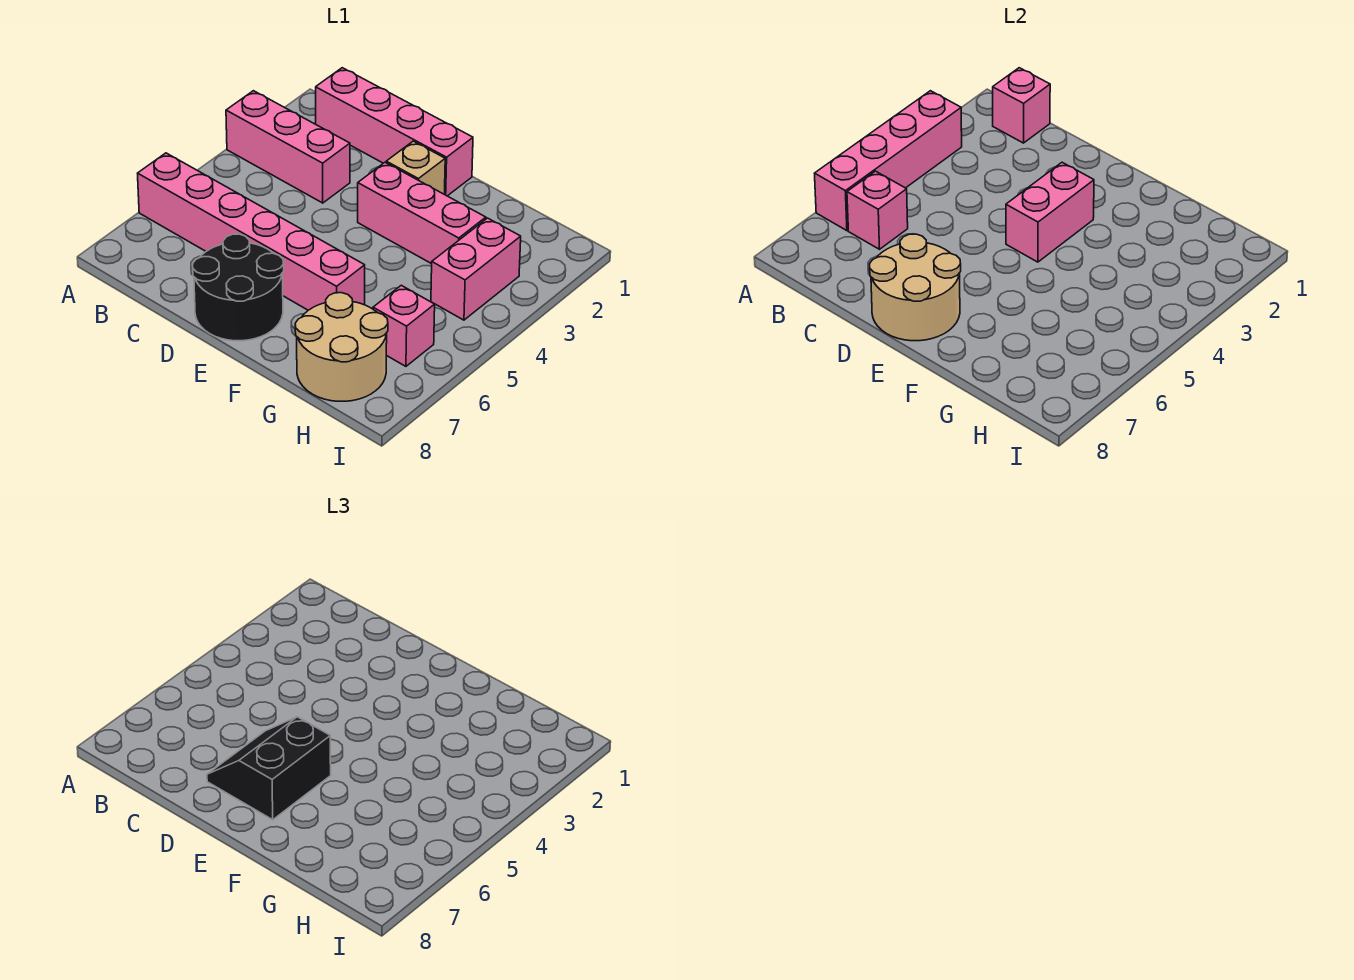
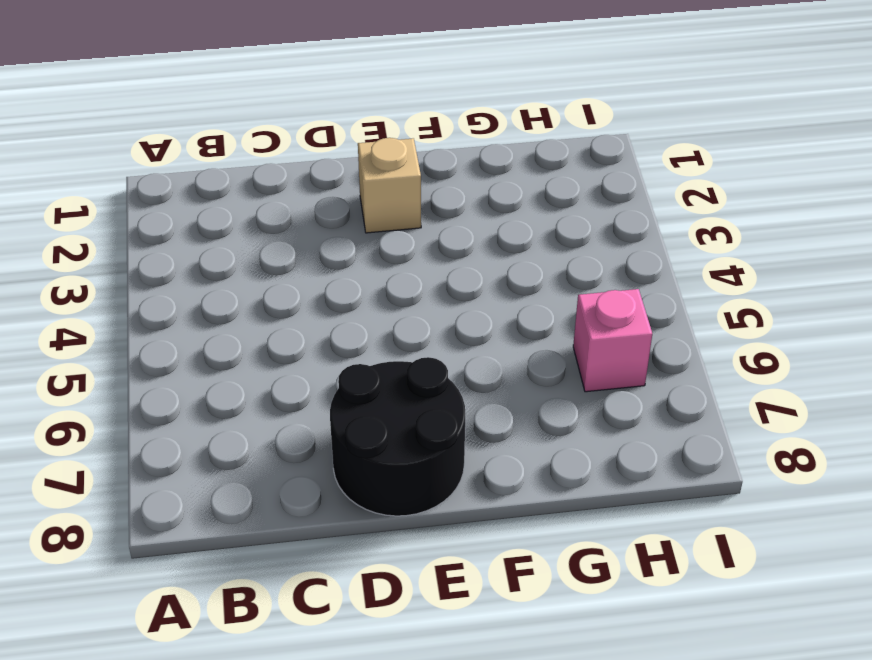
none -> pink 1x3 brick [226,91,350,203]
none -> pink 1x6 brick [138,153,365,310]
none -> pink 1x4 brick [316,68,473,196]

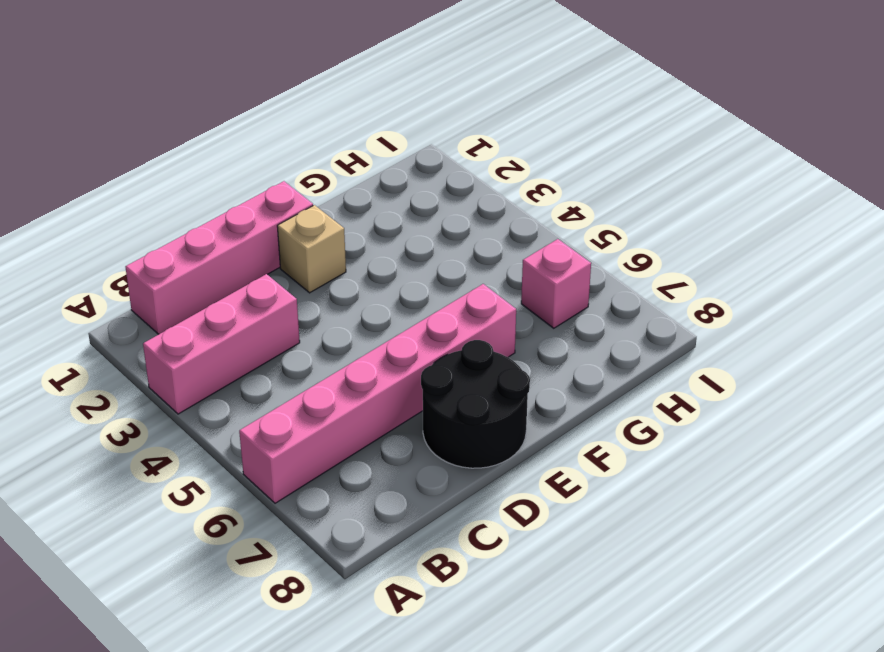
none -> pink 1x3 brick [358,162,486,264]
none -> tan 2x2 round brick [295,293,388,401]
none -> pink 1x2 brick [431,218,521,320]

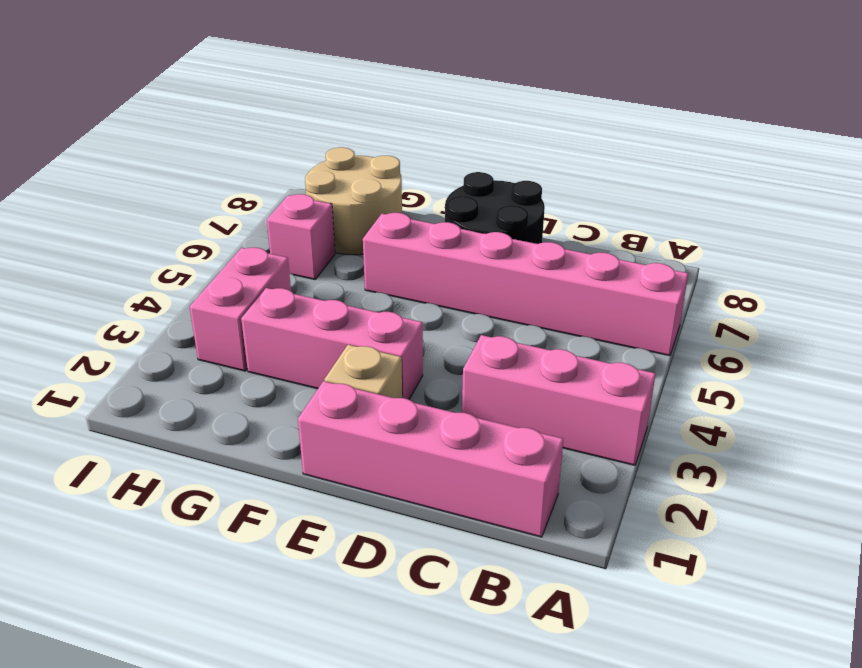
none -> pink 1x4 brick [815,91,962,231]
none -> pink 1x1 brick [993,68,1050,143]
none -> pink 1x1 brick [847,171,908,249]

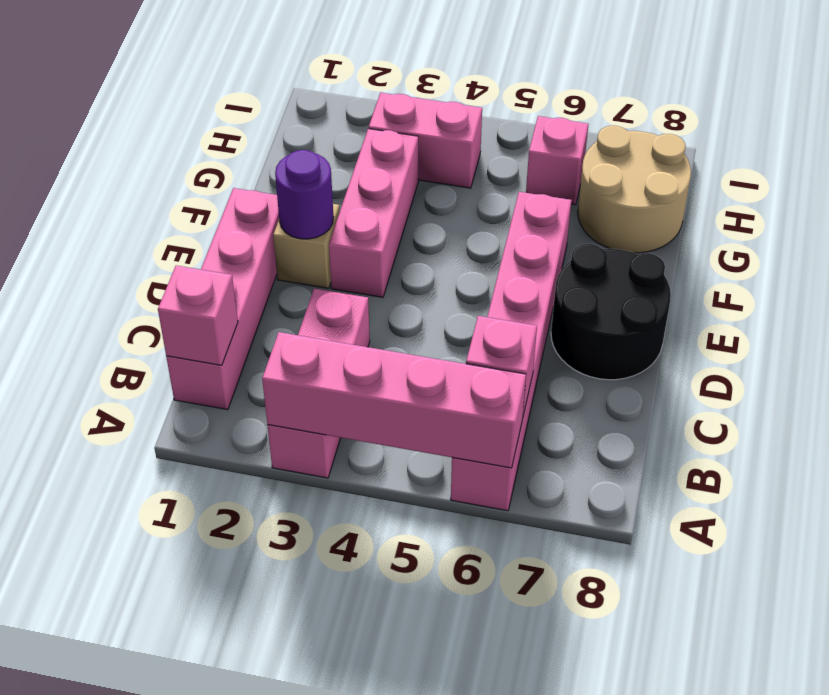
purple 1x1 round brick [275,150,334,239] -> none
none -> tan 2x2 round brick [870,234,961,341]
none -> pink 1x2 brick [1006,162,1094,262]
none -> black 2x2 slope [207,717,331,820]

